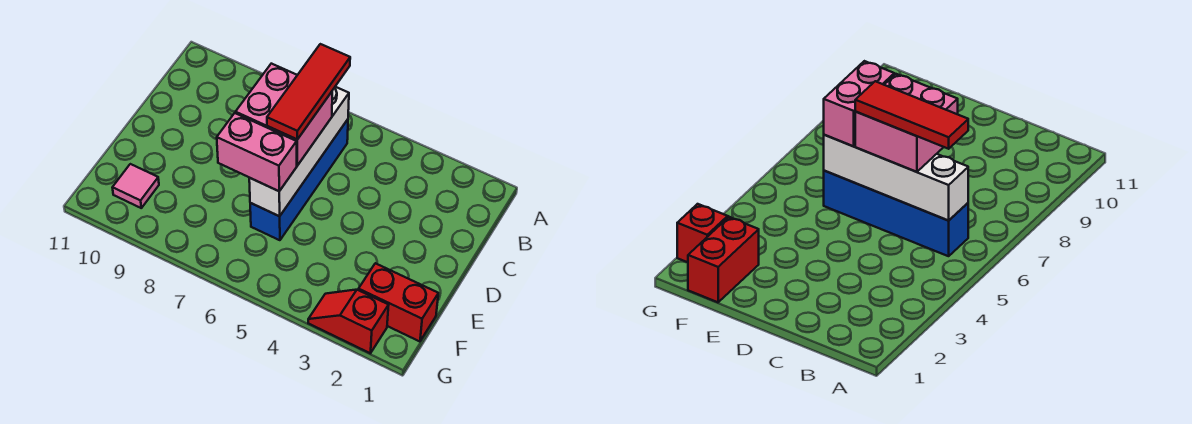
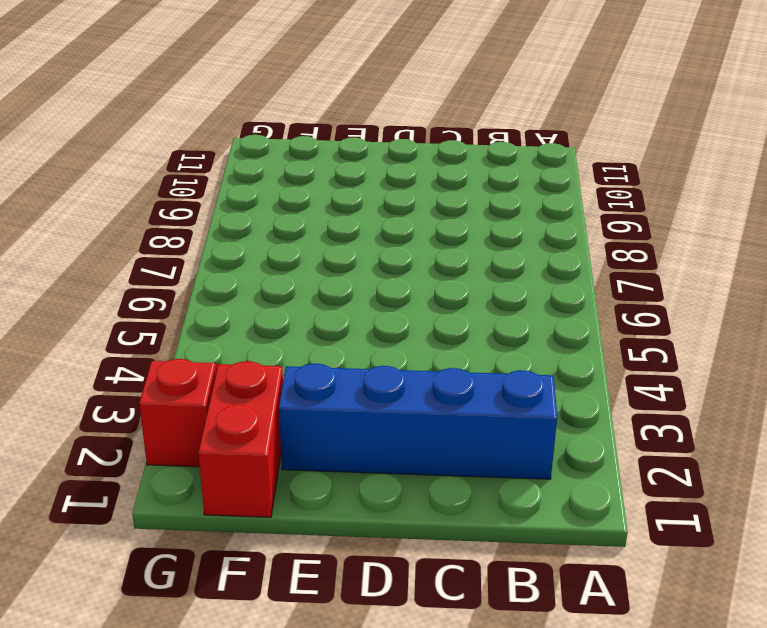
blue 1x4 brick [279,364,557,479] -> blue 1x4 brick moved to [250,119,348,240]
none -> pink 1x1 tile [112,164,159,208]
none -> white 1x4 brick [249,87,349,216]

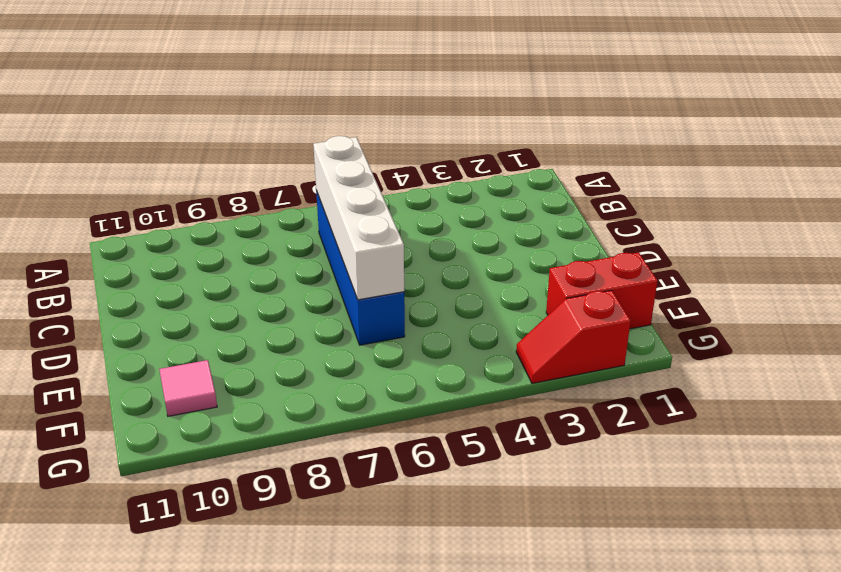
none -> pink 2x2 brick [236,64,332,166]
none -> pink 1x2 brick [217,113,297,191]

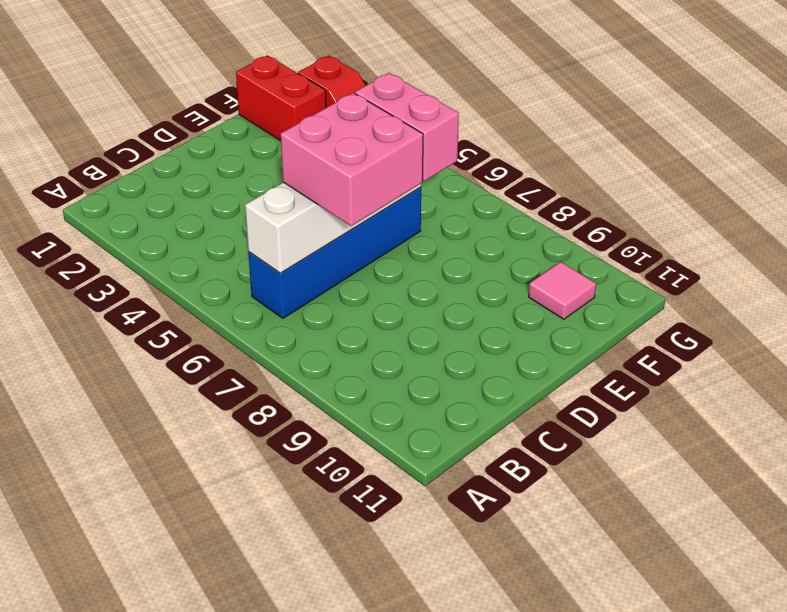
none -> red 1x3 tile [267,44,350,139]

